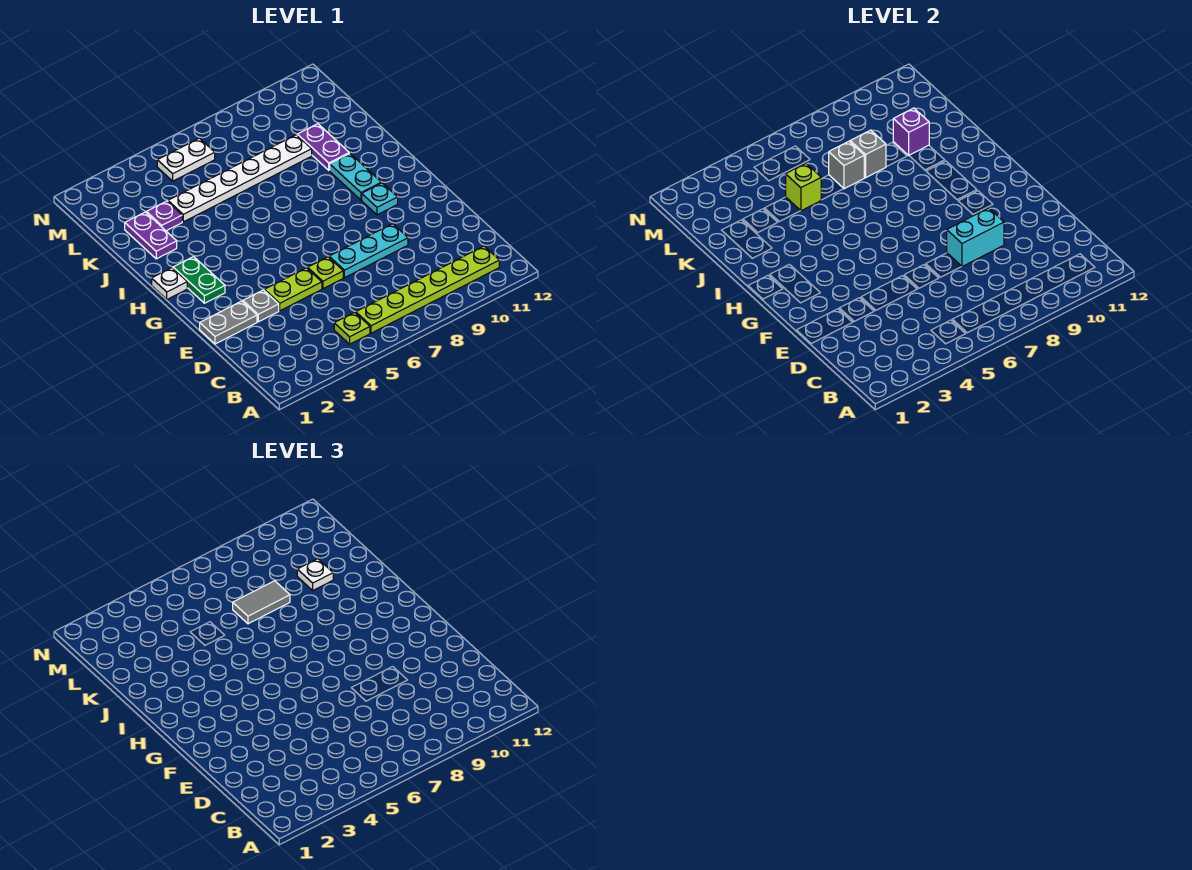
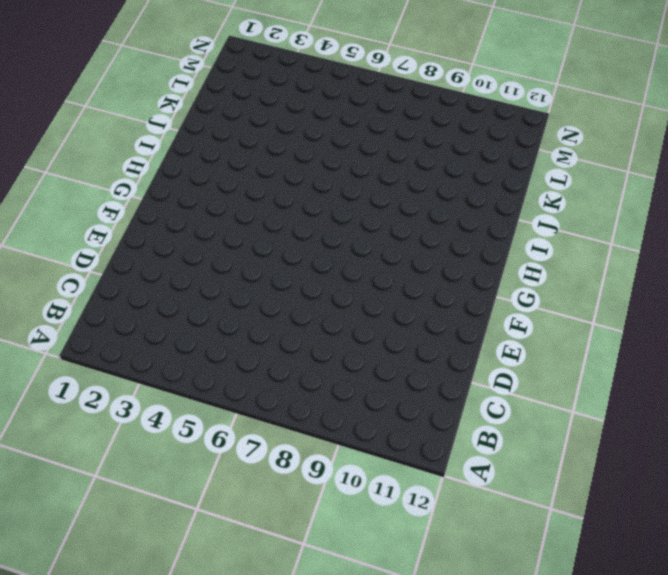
none -> lime 1x1 plate [334,312,370,344]
none -> lime 1x6 plate [356,246,499,333]
none -> grey 1x2 plate [200,301,257,344]

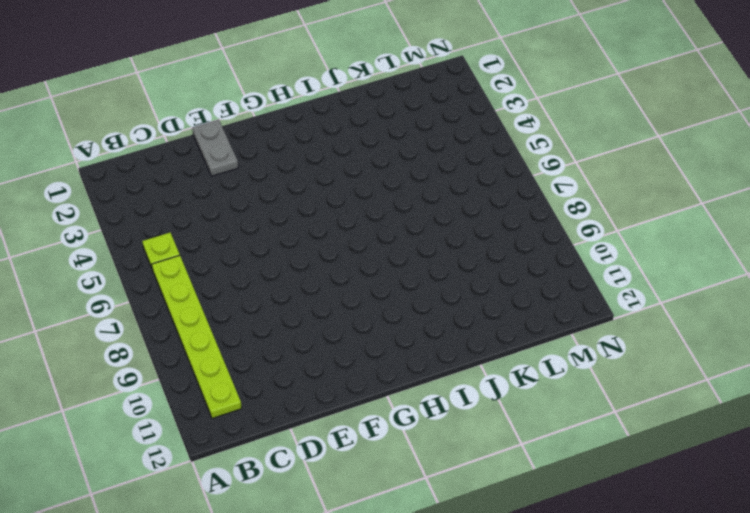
none -> grey 1x1 plate [243,290,279,322]
none -> lime 1x2 plate [264,268,322,311]
none -> lime 1x1 plate [308,257,343,289]

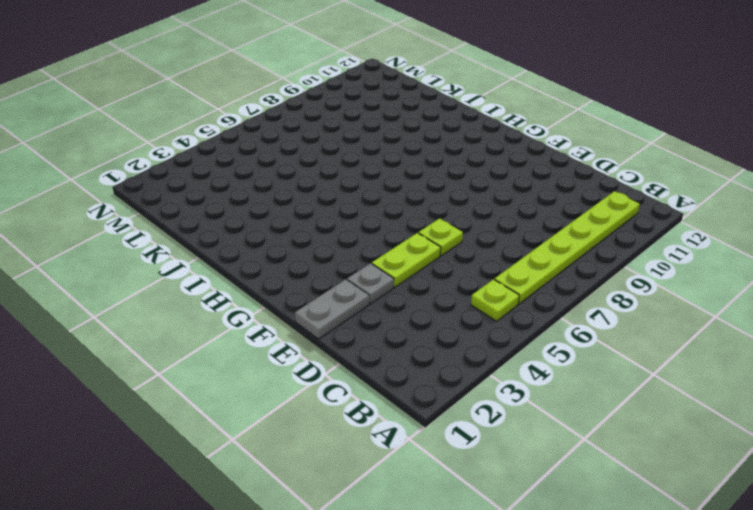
none -> cyan 1x3 plate [329,224,408,278]
none -> green 1x2 plate [173,257,225,303]
none -> cyan 1x1 plate [362,183,398,215]

